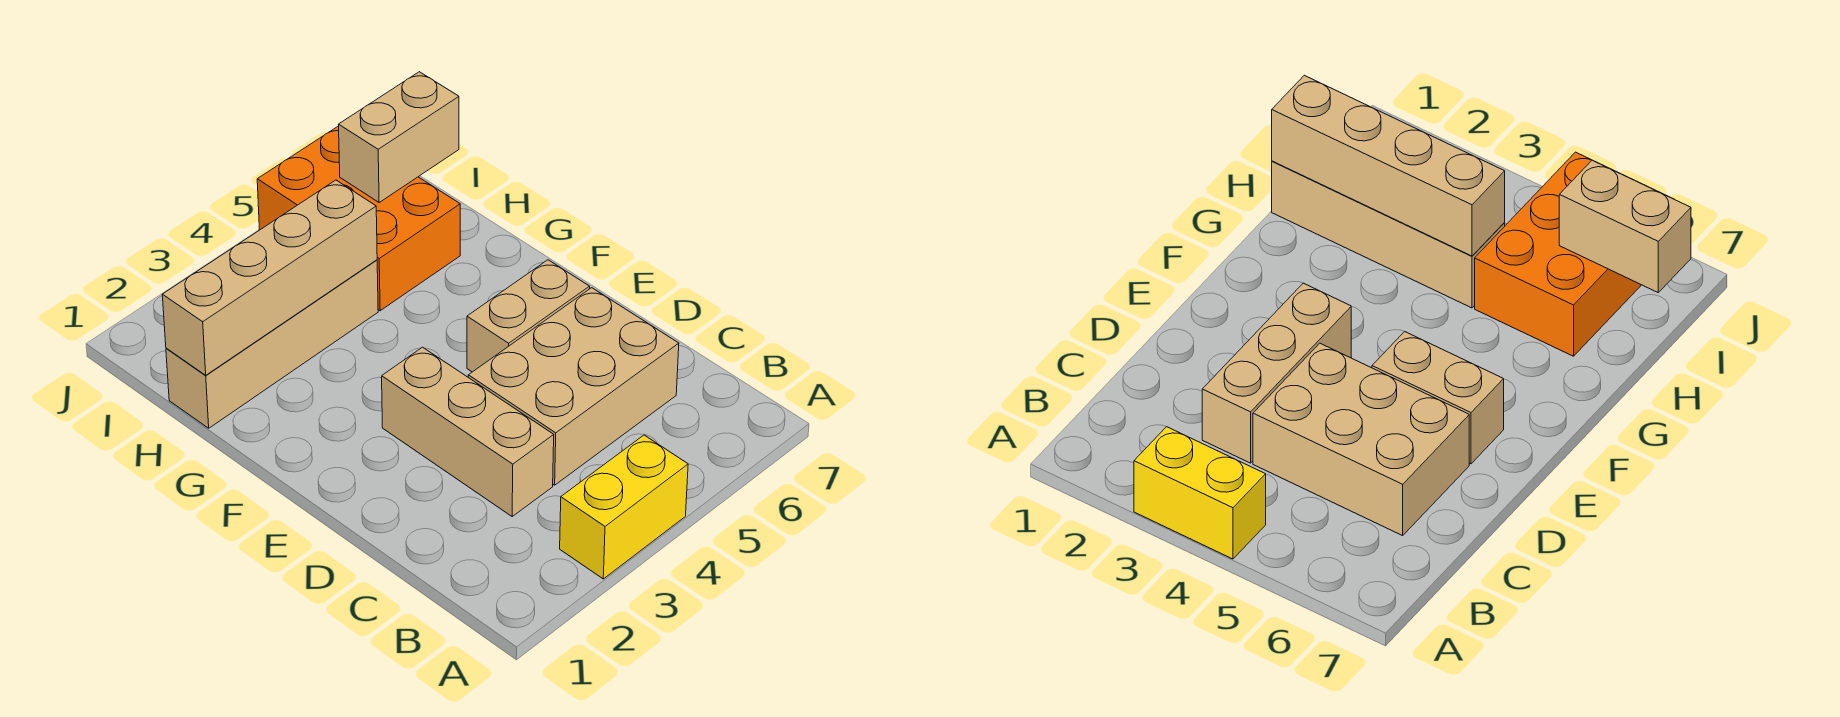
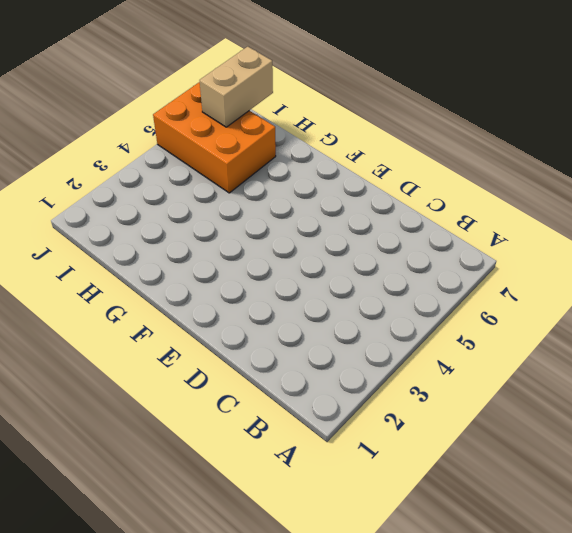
none -> yellow 1x2 brick [560,435,688,579]
none -> tan 1x3 brick [382,347,554,516]

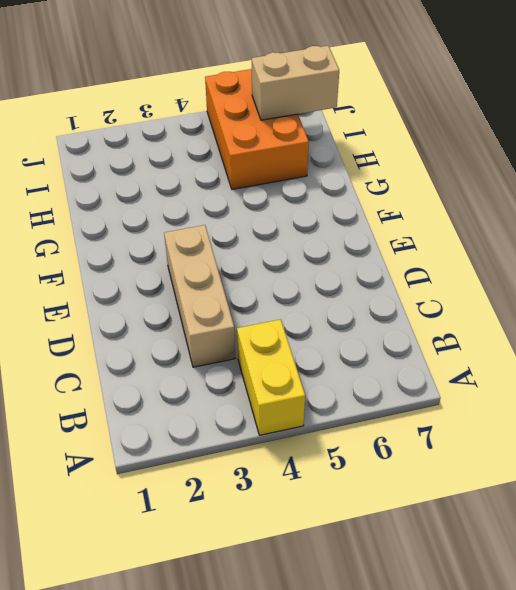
yellow 1x2 brick [237,319,305,435] -> yellow 1x2 brick turned to [560,435,688,579]
none -> tan 2x3 brick [468,288,679,485]
none -> tan 1x2 brick [467,260,590,372]

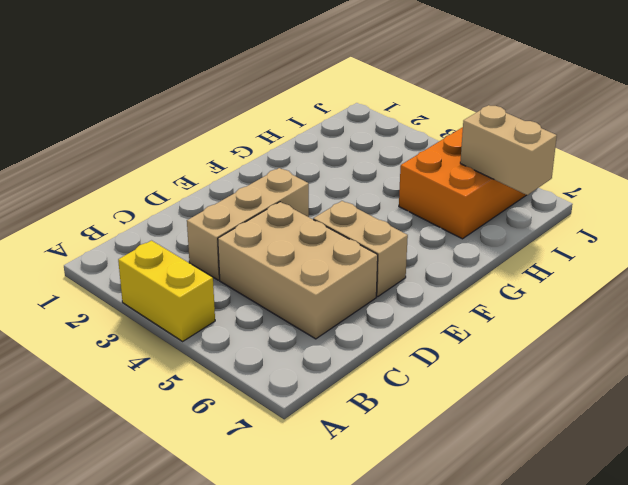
none -> tan 1x4 brick [166,260,378,428]
none -> tan 1x4 brick [162,180,377,375]

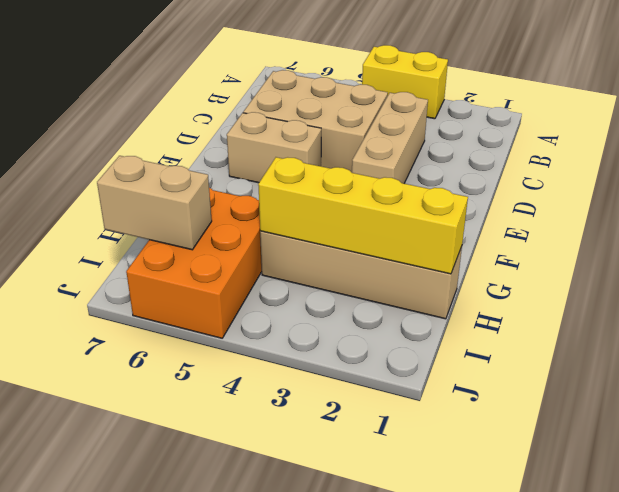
yellow 1x4 brick [258,157,468,274] -> tan 1x4 brick [162,180,377,375]

